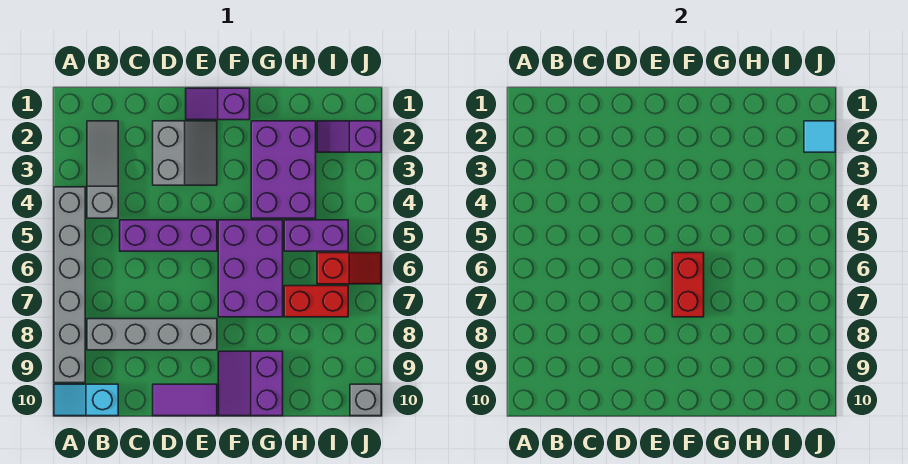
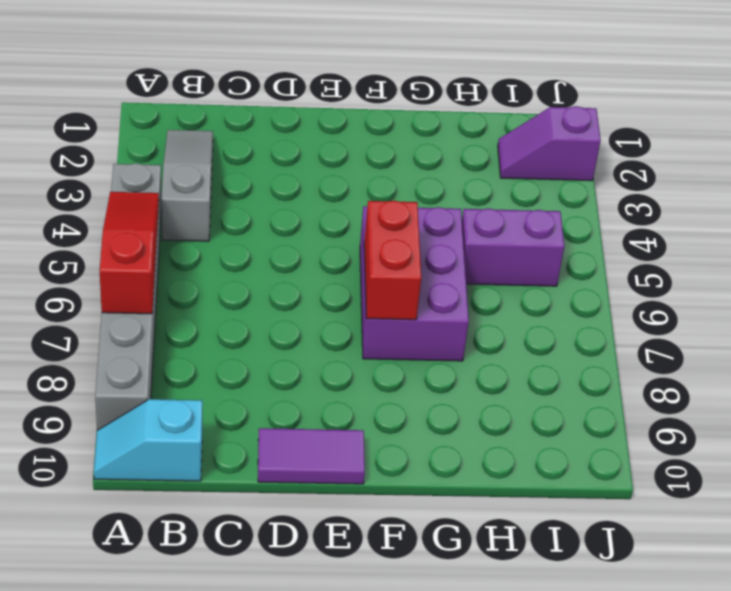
red 1x3 slope [100,192,159,314] -> none
none -> grey 1x4 brick [87,319,217,350]
none -> purple 1x3 brick [120,220,217,251]
none -> grey 2x2 slope [153,121,217,185]

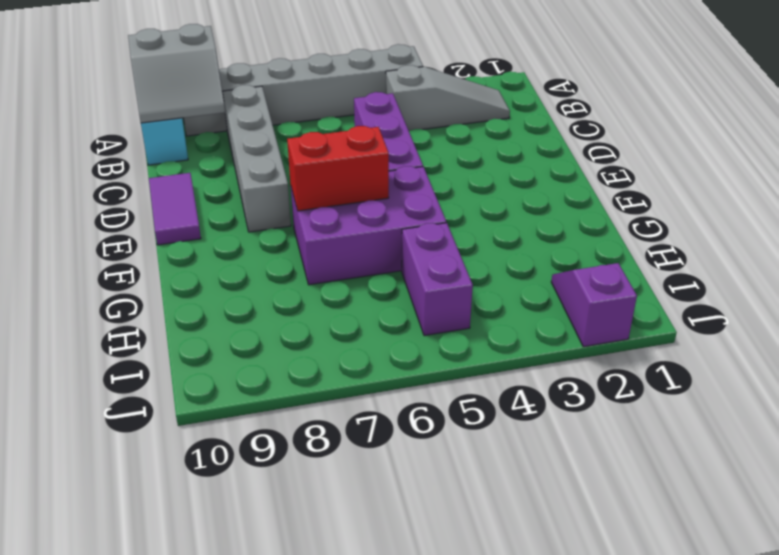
grey 2x2 slope [128,24,225,123] -> grey 2x2 slope moved to [153,121,217,185]
none -> purple 1x2 slope [186,88,250,120]
none -> purple 2x2 slope [218,351,283,416]
none -> purple 2x3 brick [251,121,316,218]

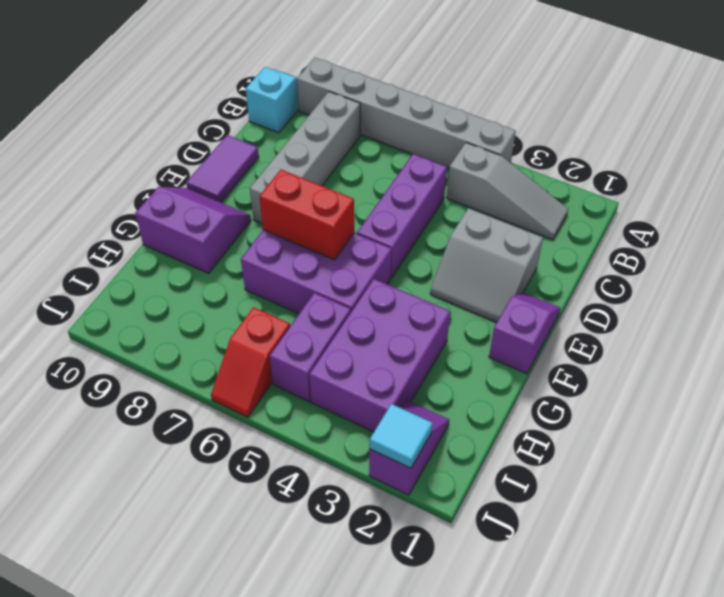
purple 2x3 brick [309,279,450,432] -> purple 2x3 brick turned to [251,121,316,218]
none -> red 1x2 brick [284,286,348,317]
none -> grey 1x1 brick [350,384,381,416]

